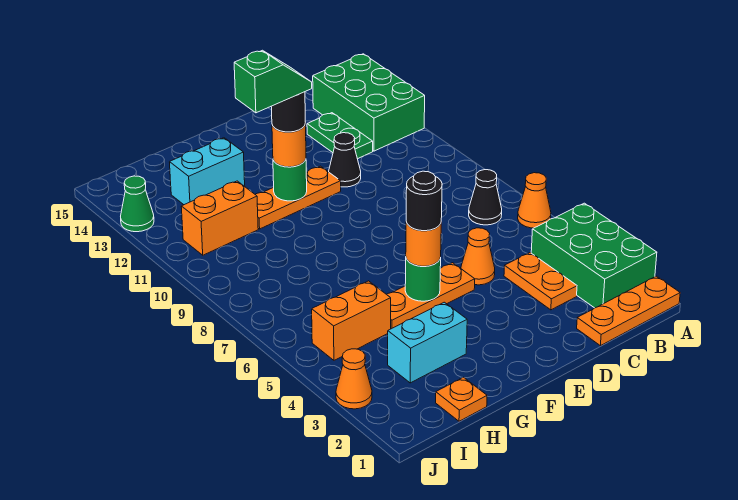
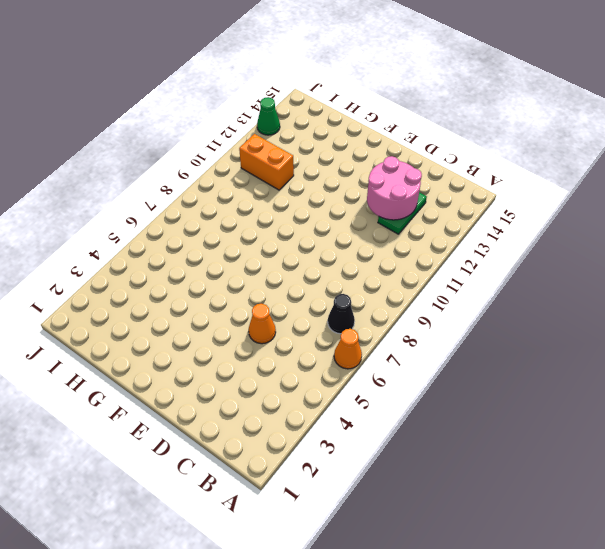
pink 2x2 round brick [367,156,422,220] -> none
none -> orange 1x3 plate [577,276,680,346]
none -> green 2x3 brick [531,203,657,308]
none -> green 2x3 brick [313,54,425,151]

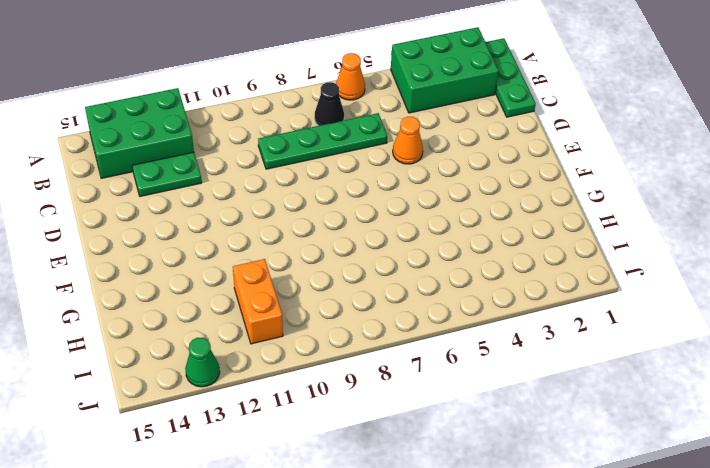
green 1x3 plate [486,38,536,117] -> orange 1x3 plate [577,276,680,346]
green 1x4 plate [258,113,387,169] -> none
none -> orange 1x2 plate [504,253,577,310]
none -> black 1x1 cone [329,133,361,187]
none -> orange 1x3 plate [387,263,475,329]

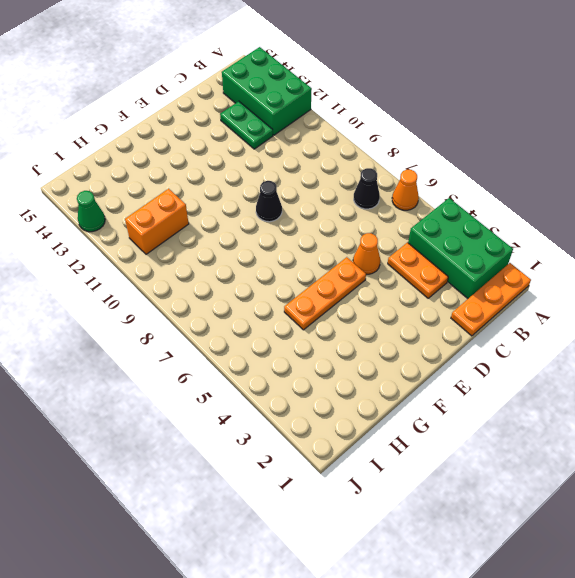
black 1x1 cone [256,181,282,222] -> black 1x1 cone moved to [329,133,361,187]
none -> orange 1x3 plate [255,166,341,229]
none -> cyan 1x2 brick [388,302,467,383]
none -> cyan 1x2 brick [170,138,245,205]

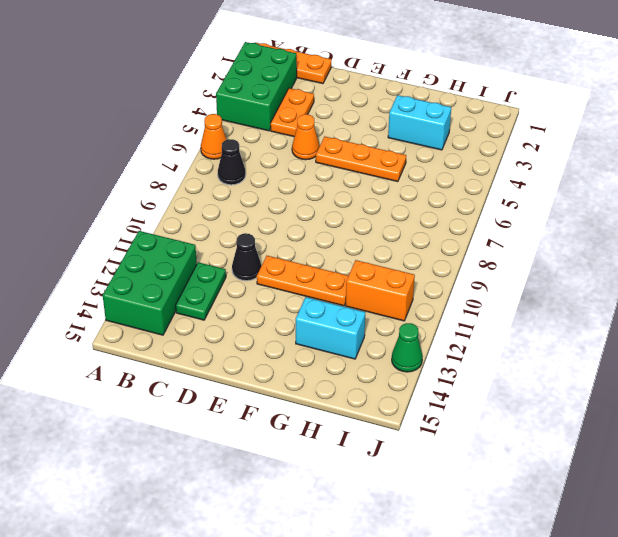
none -> orange 1x1 plate [436,377,487,421]
none -> orange 1x2 brick [312,281,391,360]
none -> orange 1x1 cone [336,349,372,409]

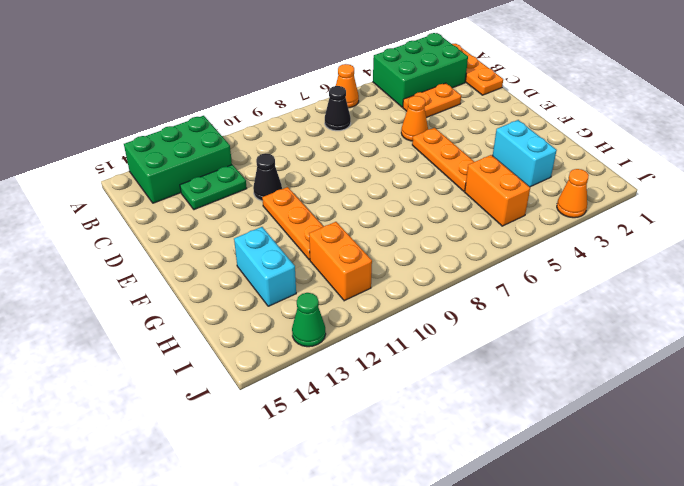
none -> orange 1x1 plate [436,377,487,421]
none -> green 1x1 round brick [405,257,441,301]
none -> green 1x1 round brick [273,160,307,201]

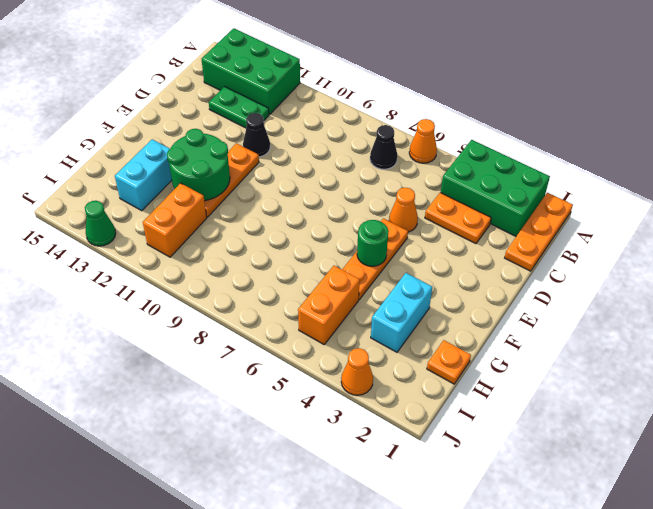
green 2x2 round brick [167,129,230,201] -> green 1x1 round brick [273,160,307,201]
none -> orange 1x1 round brick [406,222,441,266]
none -> orange 1x1 round brick [272,123,306,167]
none -> black 1x1 round brick [406,171,442,231]

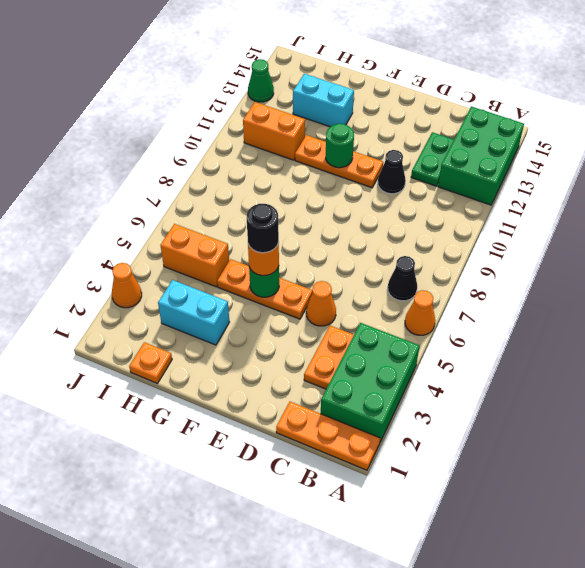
none -> orange 1x1 round brick [272,123,306,167]
none -> black 1x1 round brick [271,92,305,132]
none -> green 1x2 slope [234,50,312,113]

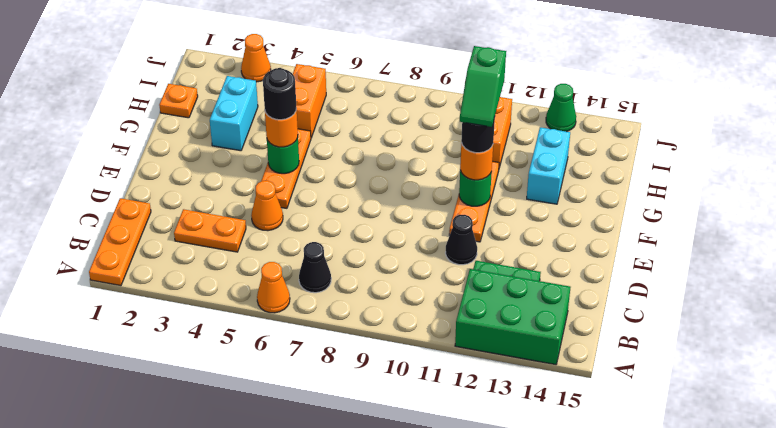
none -> green 2x3 brick [531,203,657,308]

